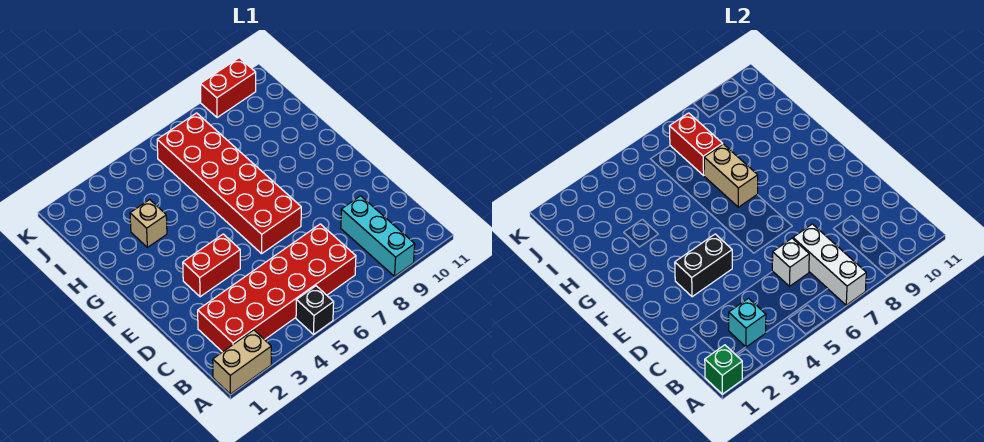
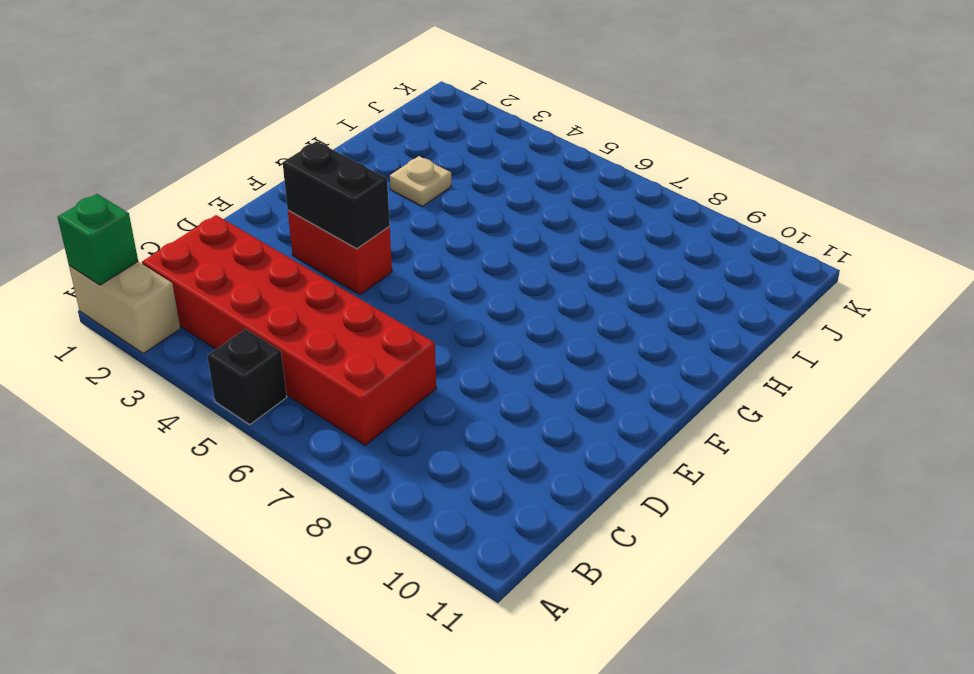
tan 1x1 plate [390,156,451,207] -> tan 1x1 brick [130,200,167,247]
none -> cyan 1x3 brick [341,196,415,276]
none -> red 2x6 brick [157,113,301,254]
none -> red 1x2 brick [201,58,256,118]

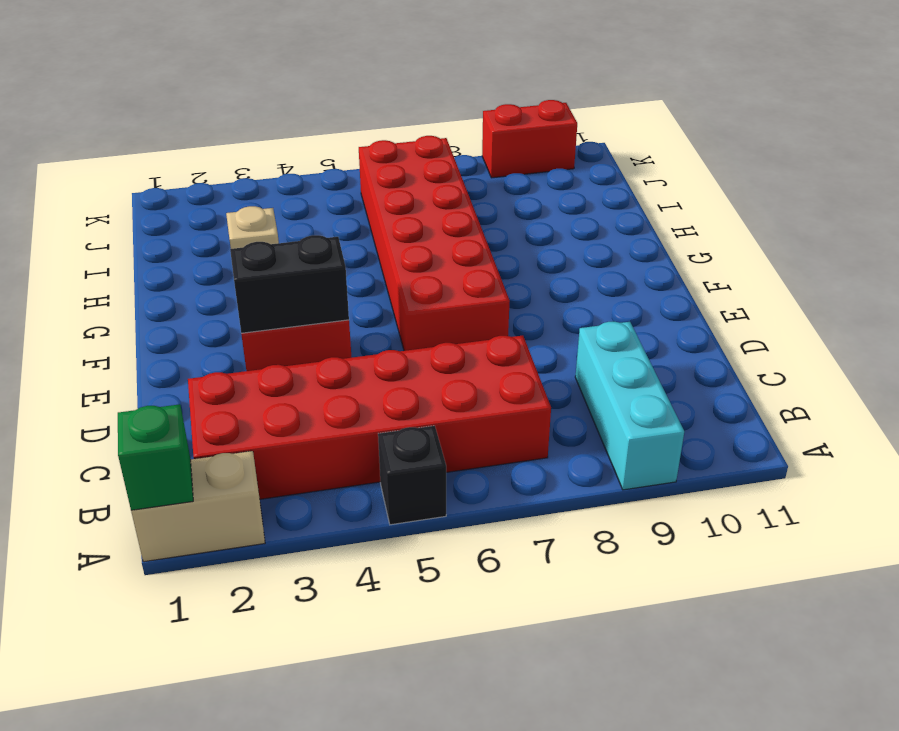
none -> white 1x3 brick [793,224,866,305]
none -> cyan 1x1 brick [729,298,766,347]
none -> white 1x1 brick [772,238,809,286]

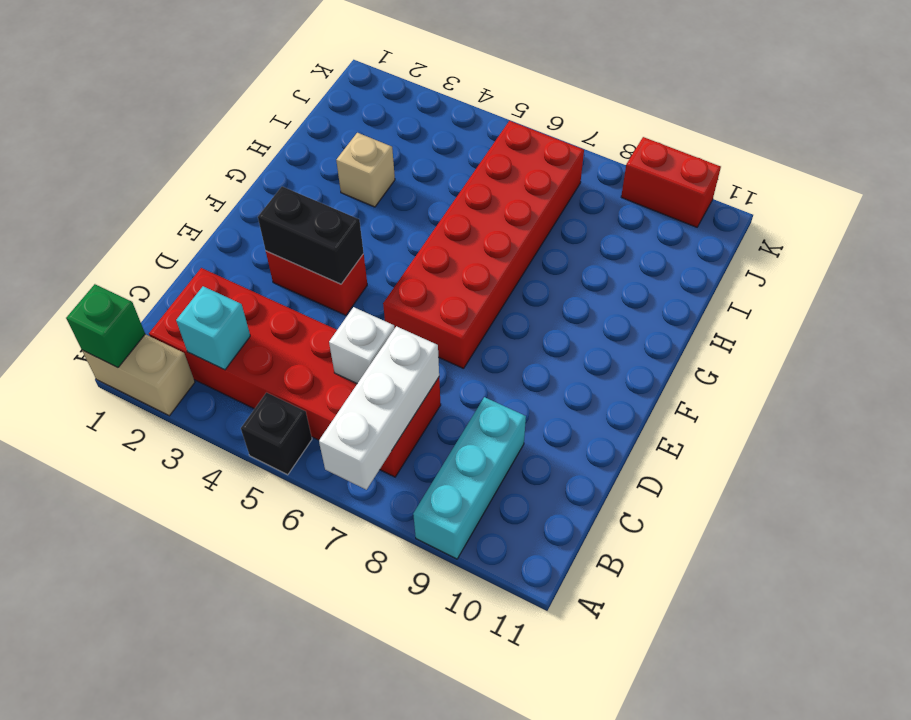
none -> tan 1x2 brick [704,144,758,207]
none -> red 1x2 brick [669,113,723,175]

